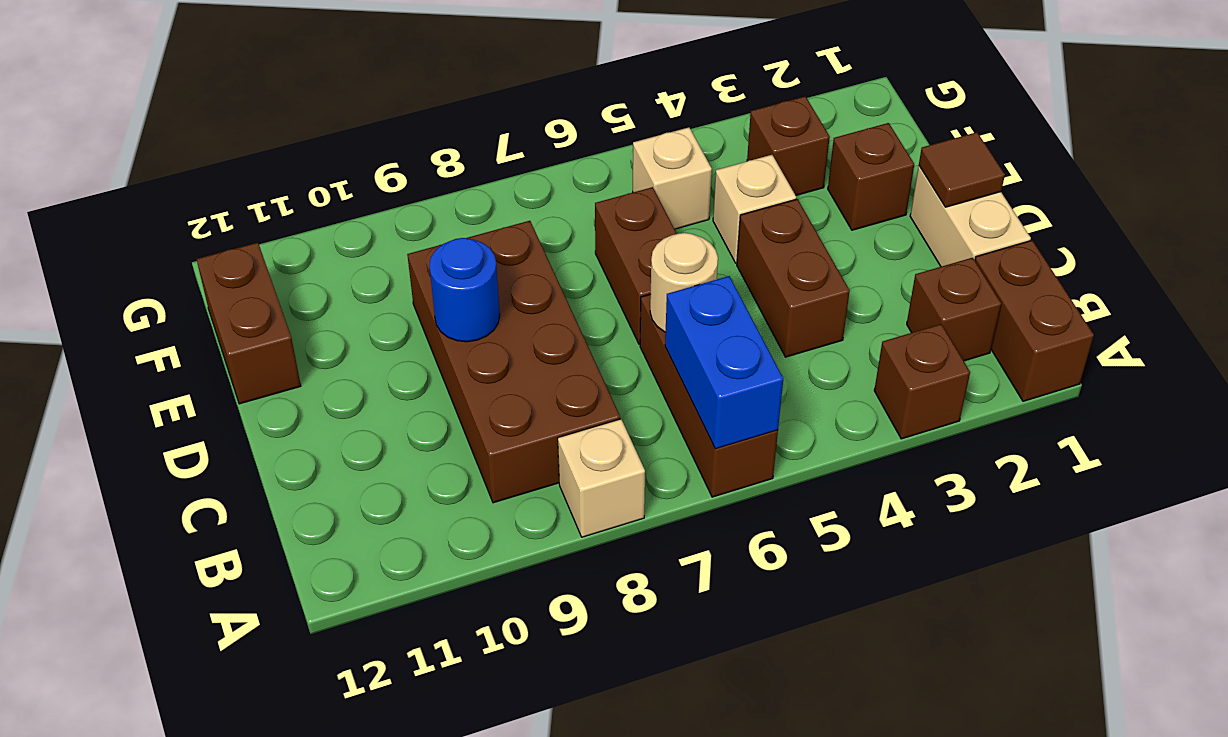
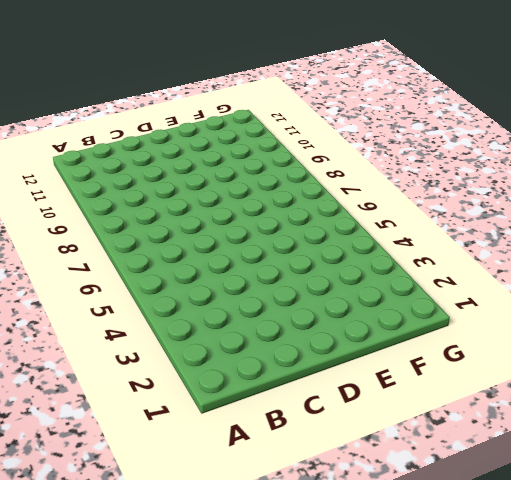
none -> brown 1x2 brick [975,240,1094,401]
none -> brown 1x1 brick [874,324,970,439]
none -> brown 1x3 brick [640,294,778,497]

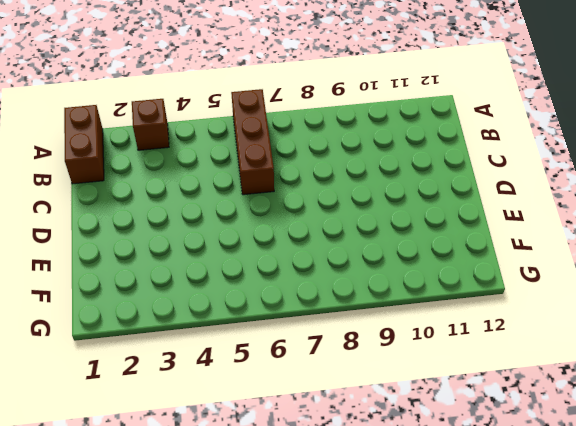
none -> tan 1x1 brick [558,419,645,537]
none -> brown 1x1 brick [907,258,1001,361]
none -> brown 2x4 brick [407,221,620,503]

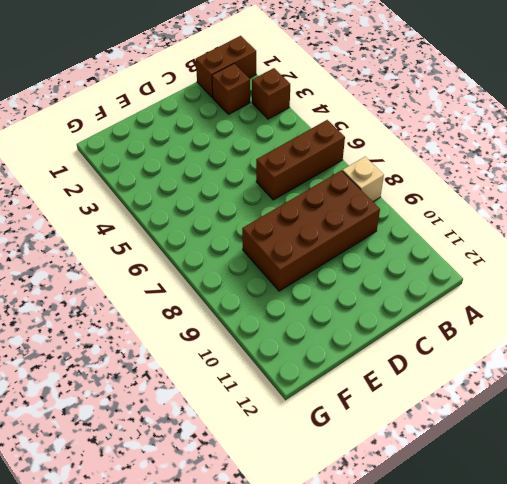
none -> tan 1x2 brick [910,166,1031,267]
none -> brown 1x2 brick [737,199,850,357]
none -> brown 1x2 brick [595,187,677,344]

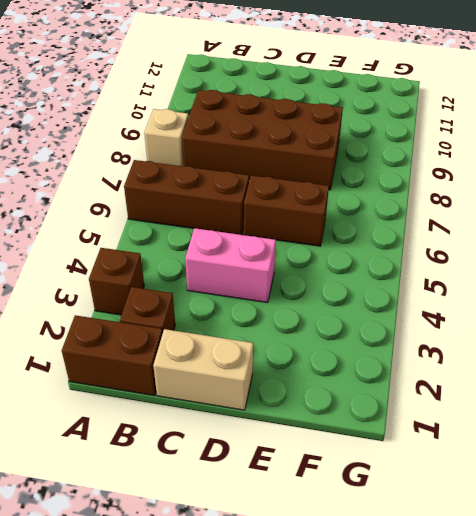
pink 1x2 brick [185,228,276,303] -> brown 1x2 brick [737,199,850,357]
none -> brown 1x1 brick [828,123,914,230]
none -> tan 1x1 brick [713,155,796,263]
none -> brown 1x2 brick [197,243,301,404]

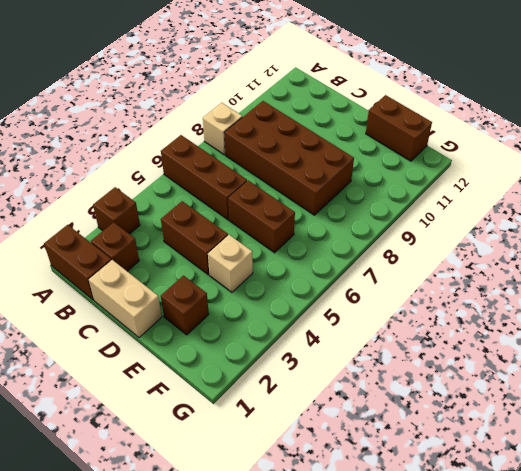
none -> brown 1x1 brick [747,96,830,195]
none -> tan 1x1 brick [633,127,712,229]
none -> blue 1x2 brick [665,276,783,449]

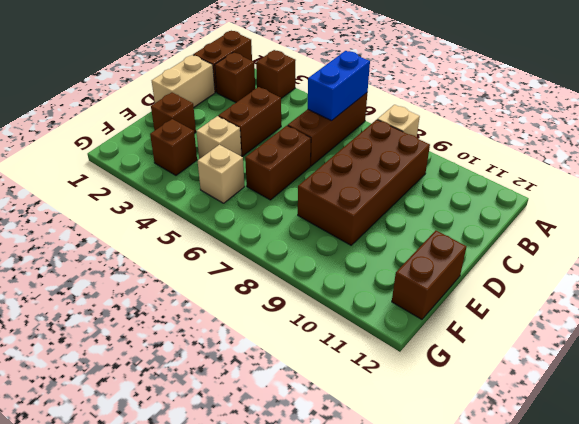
none -> tan 1x1 round brick [650,233,718,332]
none -> brown 1x1 tile [919,132,1005,207]
none -> blue 1x1 round brick [429,238,500,342]

